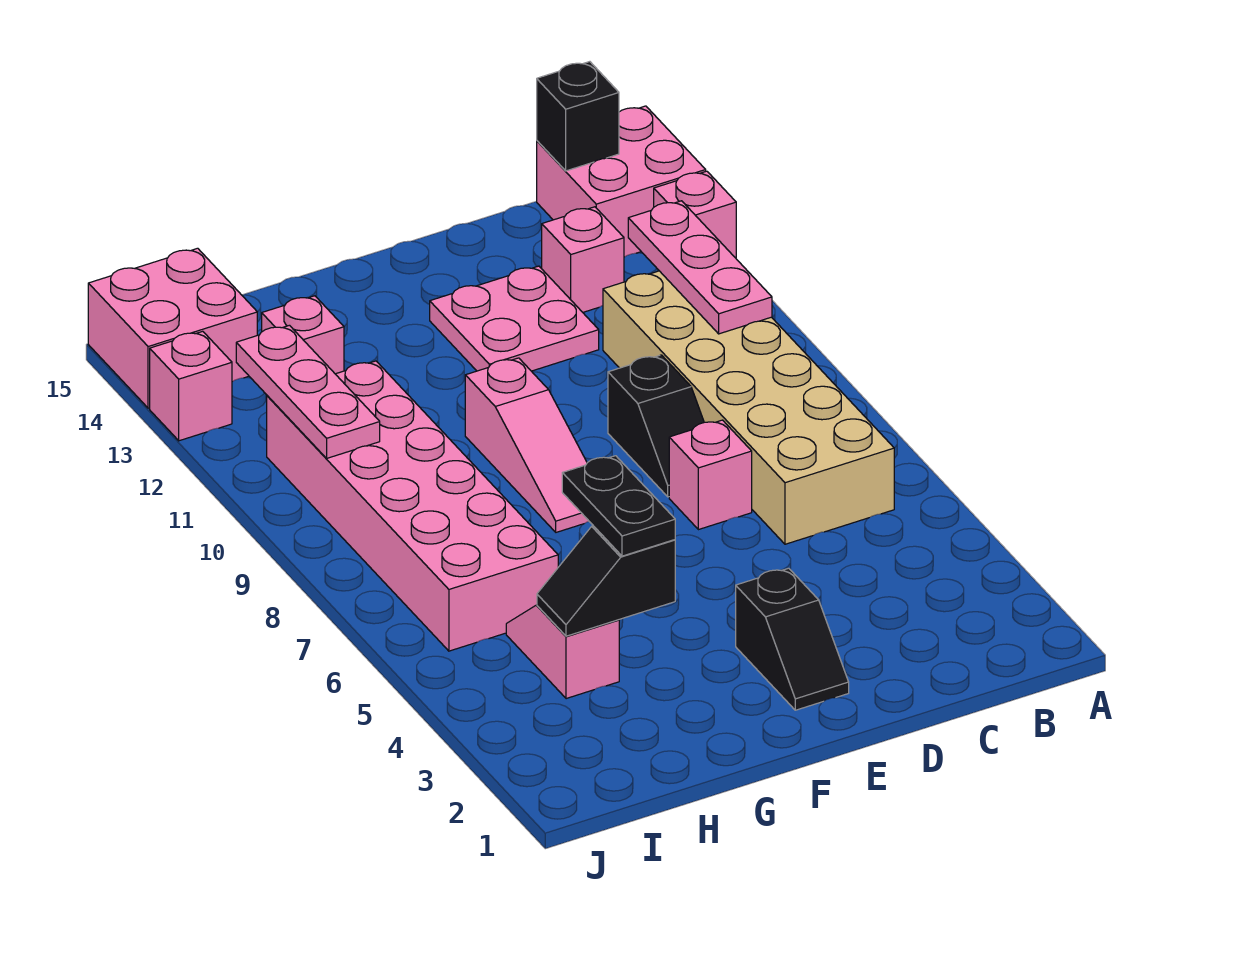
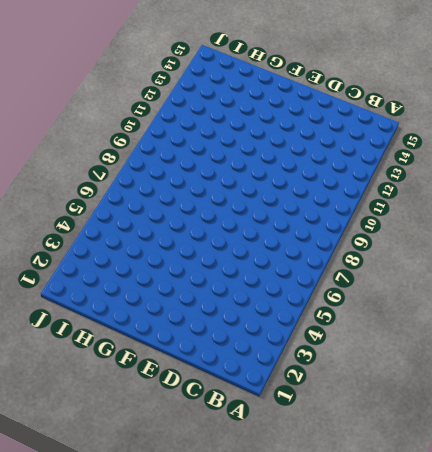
none -> pink 1x1 brick [654,171,736,258]
none -> pink 2x2 brick [537,106,706,257]
none -> tan 2x6 brick [603,271,894,544]

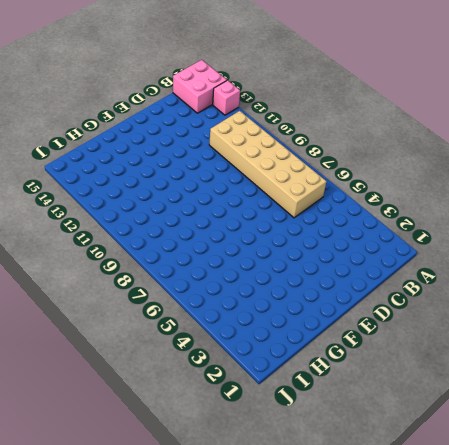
none -> pink 1x1 brick [542,207,624,312]
none -> pink 1x1 brick [669,420,752,530]
none -> black 1x2 slope [608,355,704,497]

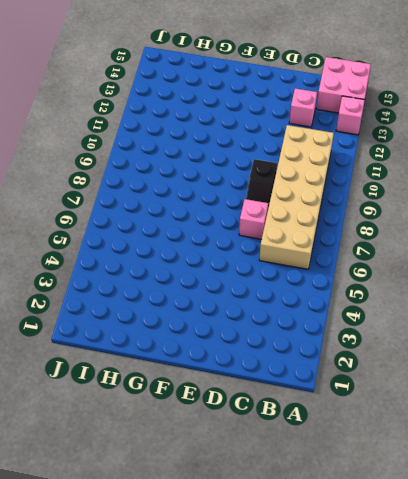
none -> pink 2x2 plate [430,266,599,371]
none -> black 1x2 slope [736,568,849,710]
none -> pink 1x3 slope [465,358,589,532]

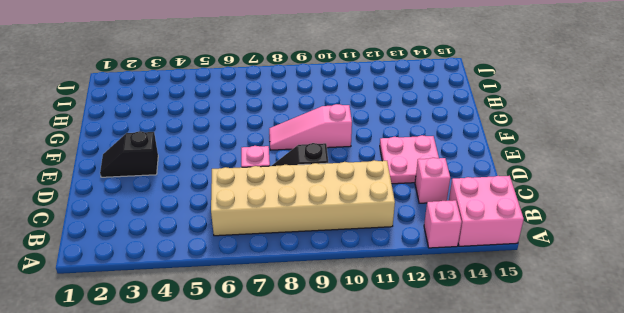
none -> pink 1x2 slope [506,605,619,699]
none -> pink 2x6 brick [267,361,558,651]
none -> pink 1x1 brick [262,296,344,374]

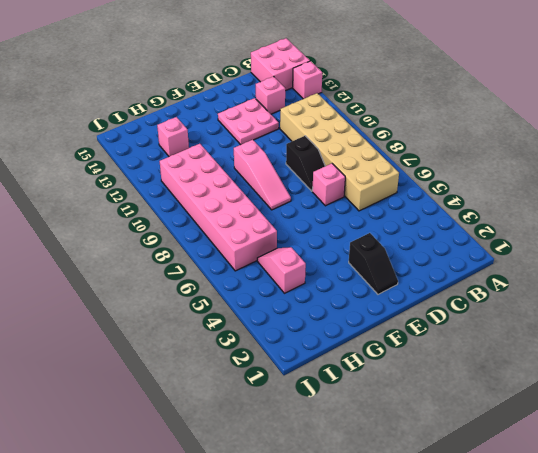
none -> pink 2x2 brick [88,248,257,408]
none -> pink 1x1 brick [150,331,232,441]
none -> pink 1x3 plate [628,201,772,334]

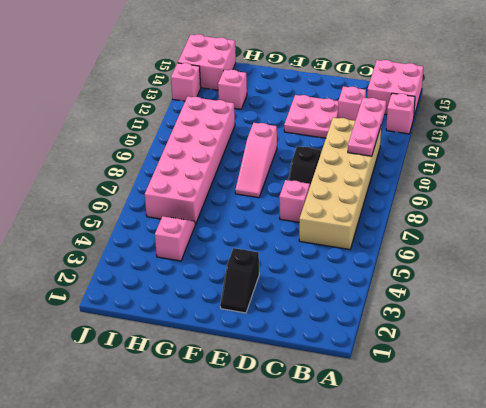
none -> black 1x1 brick [537,62,619,171]
none -> black 1x2 slope [537,526,675,636]
none -> pink 1x3 plate [236,325,380,458]

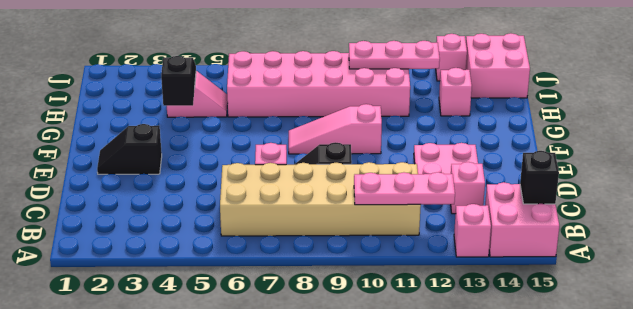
none -> black 1x2 plate [562,456,675,556]

